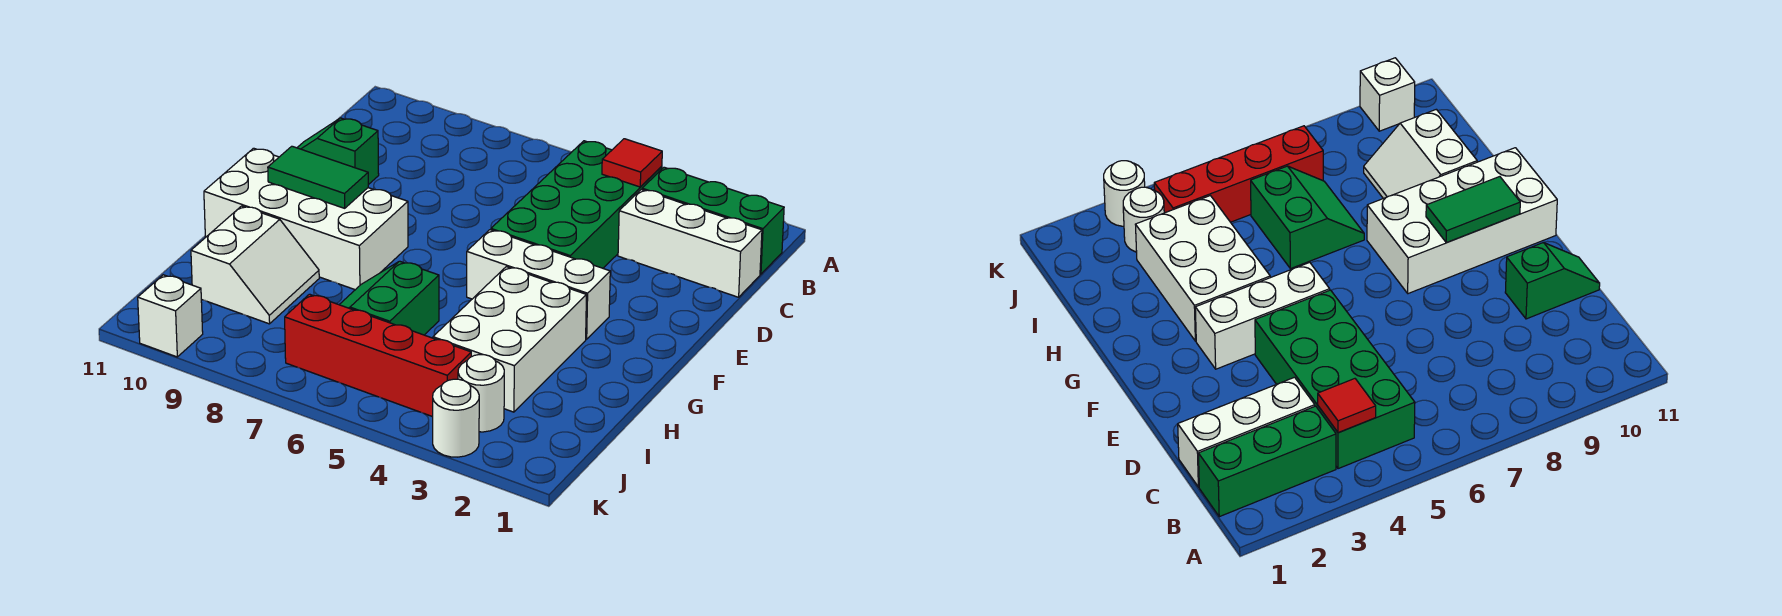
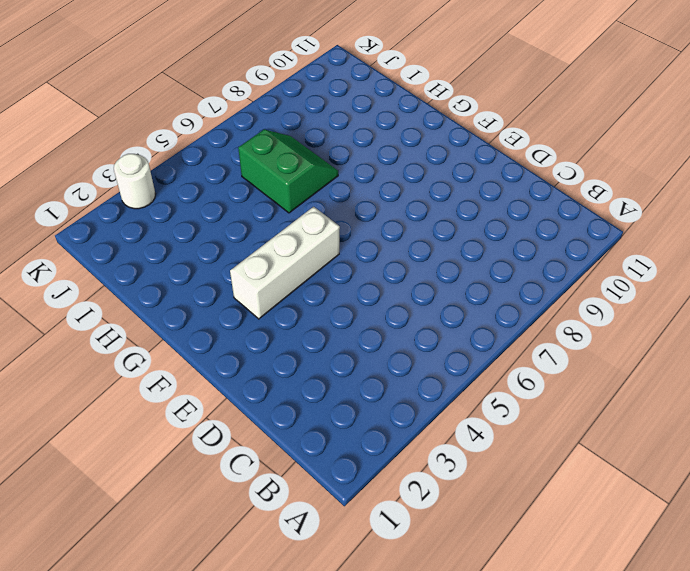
none -> green 1x3 brick [642,167,784,274]
none -> green 2x4 brick [491,141,662,268]
none -> white 1x3 brick [618,189,762,297]

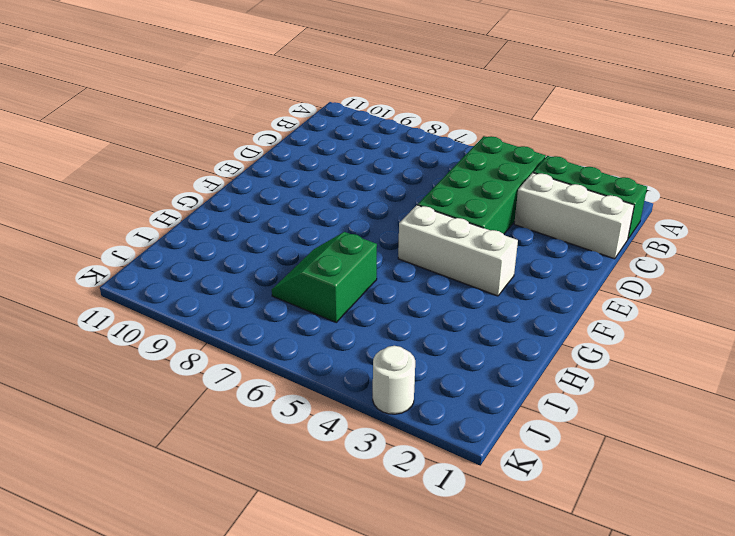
none -> green 1x2 slope [297,118,379,185]
none -> white 2x4 brick [204,148,408,290]
none -> white 2x3 brick [433,267,586,412]

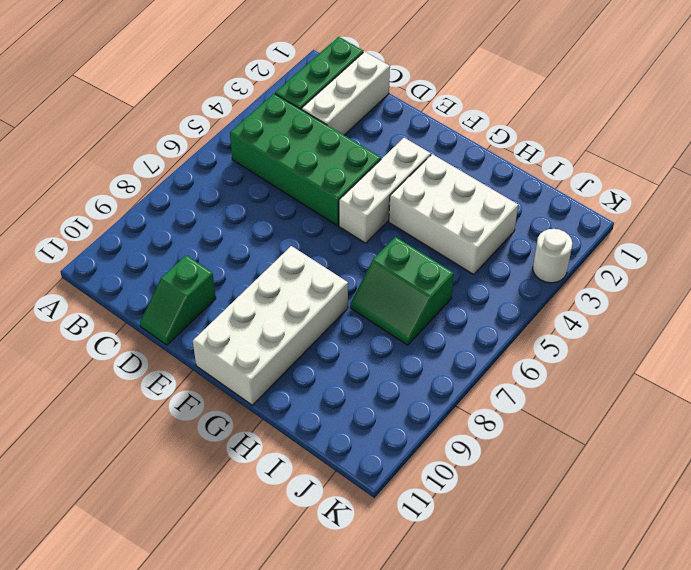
none -> white 2x2 slope [191,206,319,324]
none -> white 1x1 round brick [458,355,504,432]
none -> red 1x4 brick [285,294,471,417]

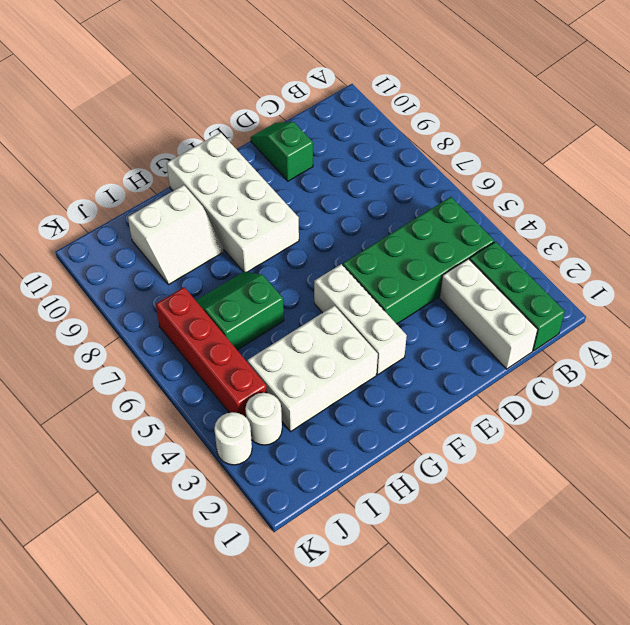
none -> white 1x1 brick [138,275,203,357]
none -> red 1x1 tile [602,139,662,187]
none -> green 1x2 tile [268,146,368,208]

